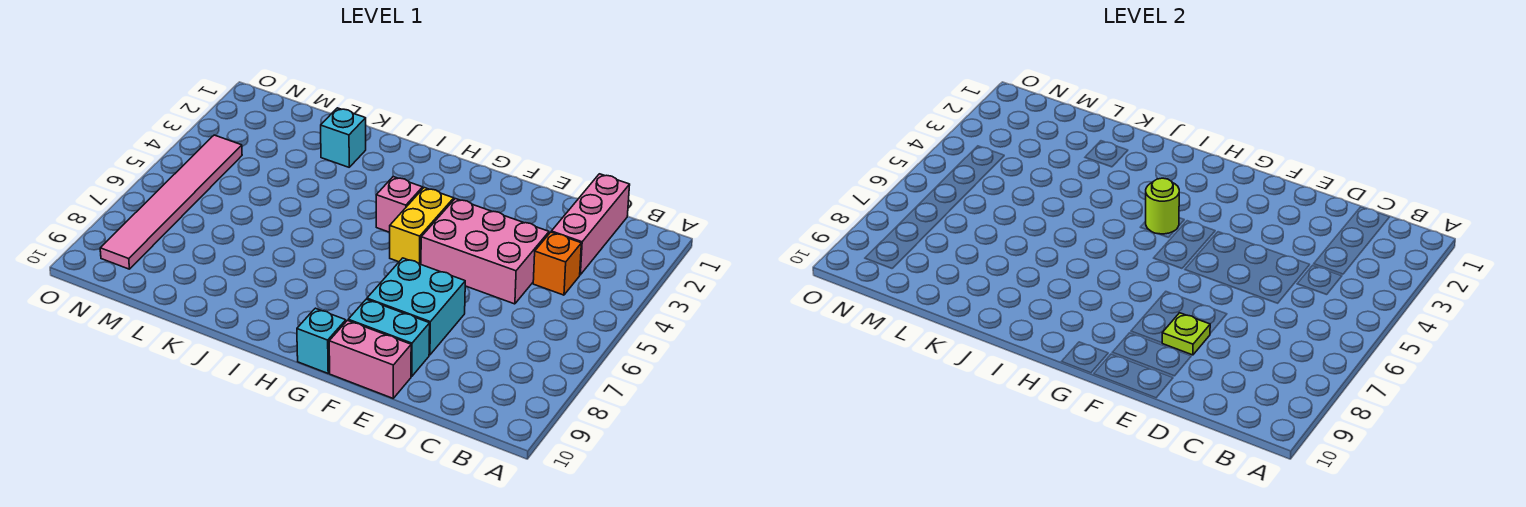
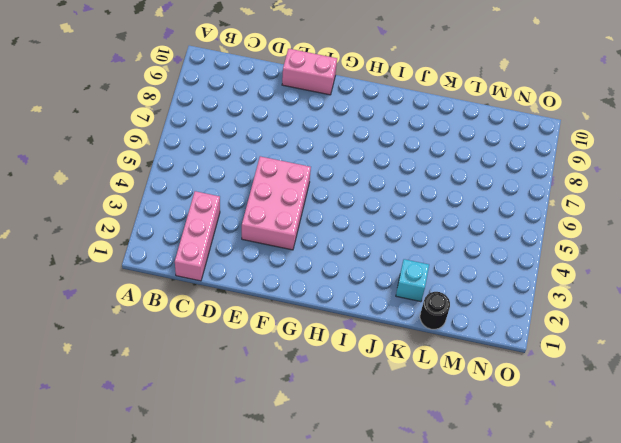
pink 2x3 brick [242,156,311,250] -> pink 2x3 brick turned to [421,199,549,304]
black 1x1 round brick [420,292,450,329] -> none
none -> orange 1x1 brick [533,232,581,295]
none -> cyan 2x2 brick [367,258,465,355]
none -> cyan 1x2 brick [348,299,430,377]

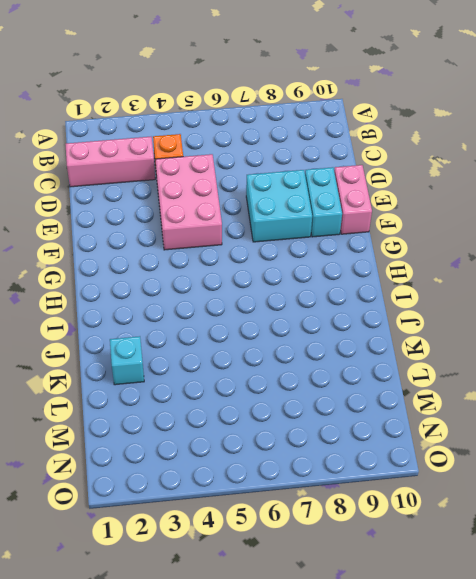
none -> yellow 1x2 brick [390,188,454,264]
none -> cyan 1x1 brick [297,308,346,373]
none -> pink 1x1 brick [376,177,423,232]

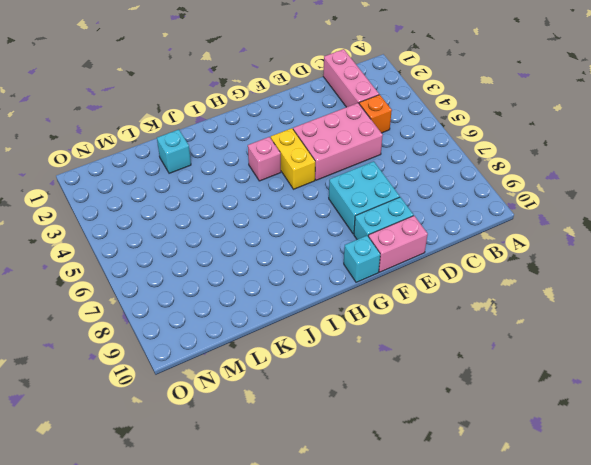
none -> pink 1x6 tile [100,135,242,269]
none -> lime 1x1 plate [1162,313,1210,355]
none -> lime 1x1 round brick [1146,178,1179,234]

